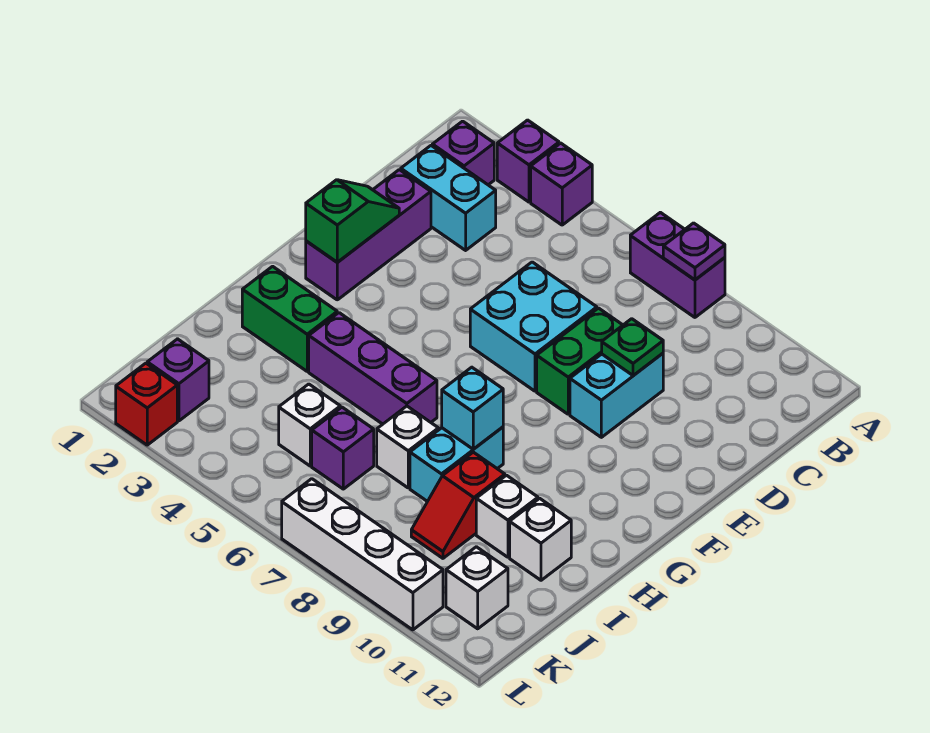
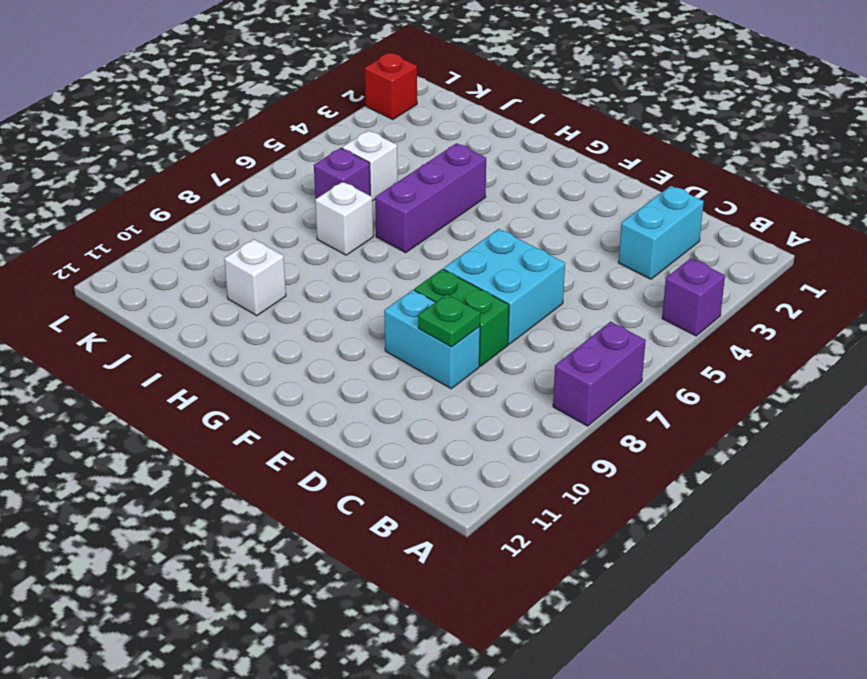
none -> purple 1x1 brick [497,120,559,202]
none -> purple 1x1 brick [432,121,494,185]
none -> purple 1x3 brick [306,170,431,300]

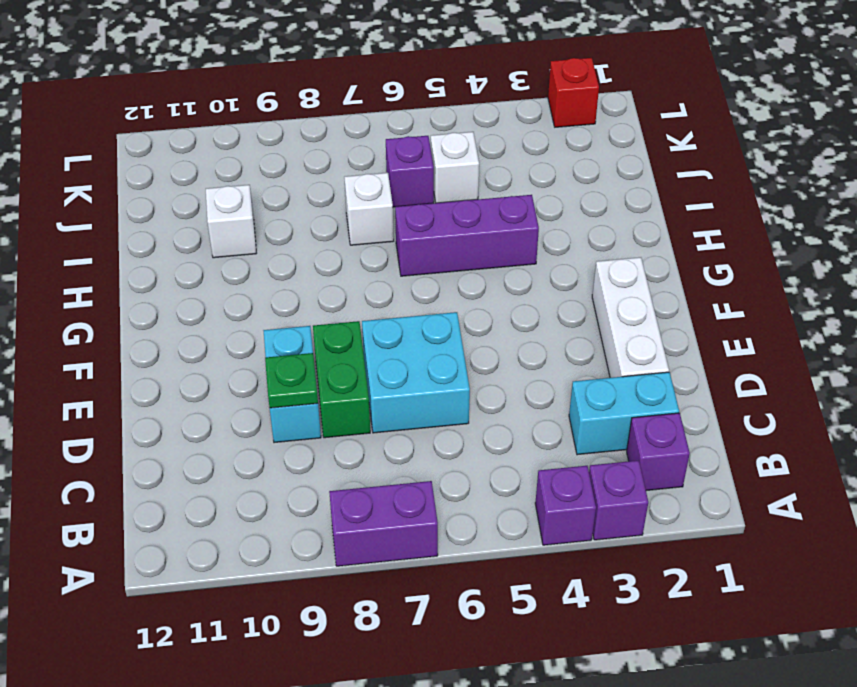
white 1x3 brick [592,257,669,378] -> purple 1x3 brick [306,170,431,300]
none -> green 1x2 brick [242,266,337,371]
none -> cyan 1x2 brick [410,427,503,501]
none -> red 1x2 slope [411,452,505,558]

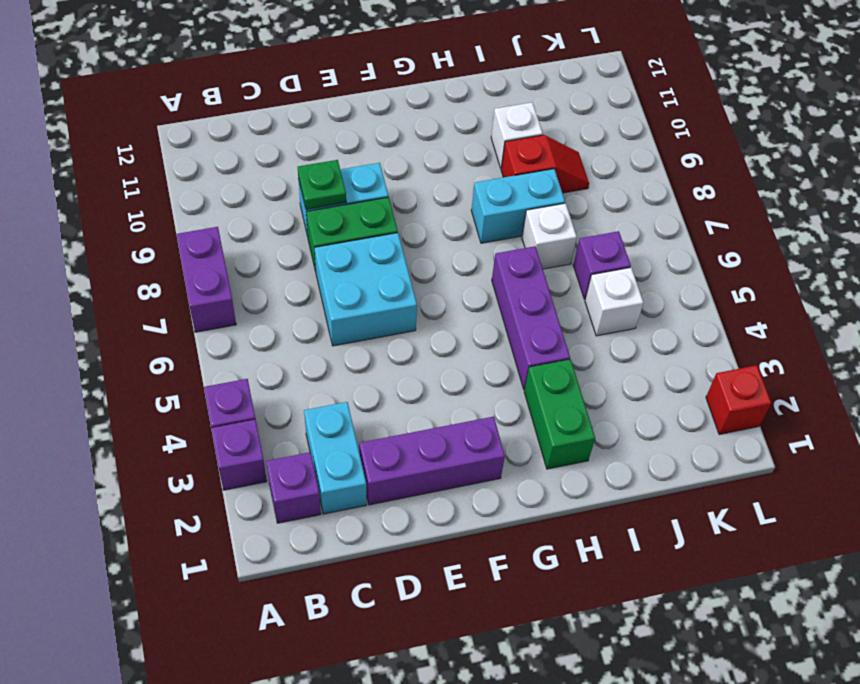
none -> white 1x1 brick [510,498,571,580]
none -> purple 1x1 brick [147,339,209,421]
none -> white 1x1 brick [446,547,508,629]

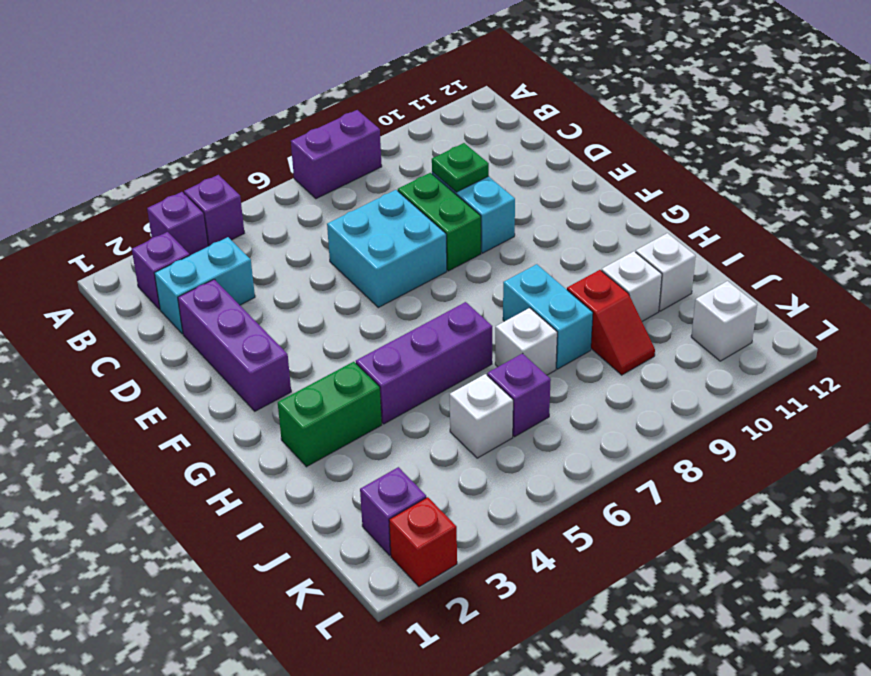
none -> white 1x4 brick [282,479,443,630]
none -> purple 1x1 plate [663,223,725,280]
none -> green 1x2 slope [306,180,399,262]

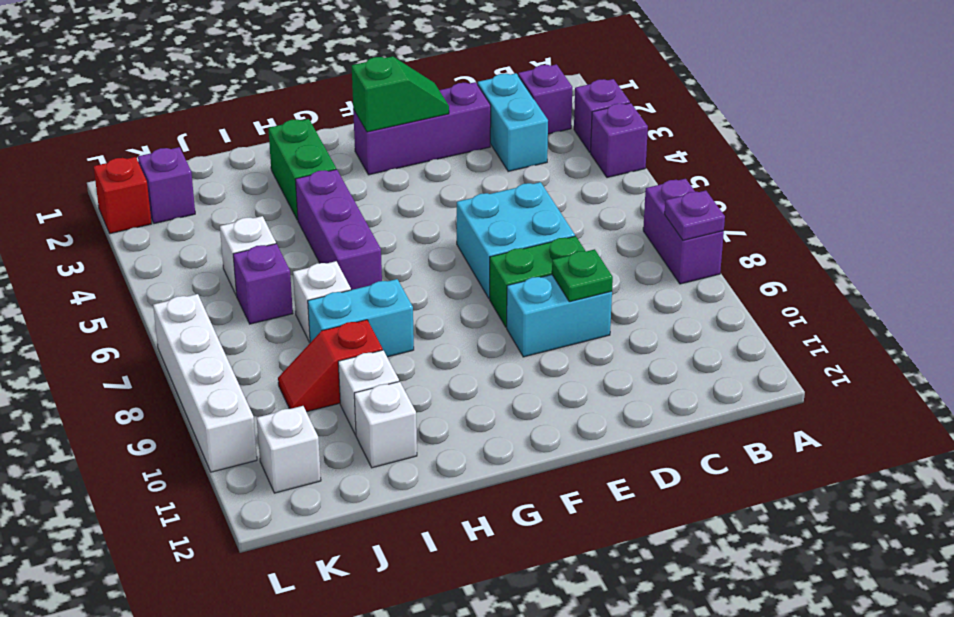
none -> cyan 1x1 brick [442,367,503,449]

